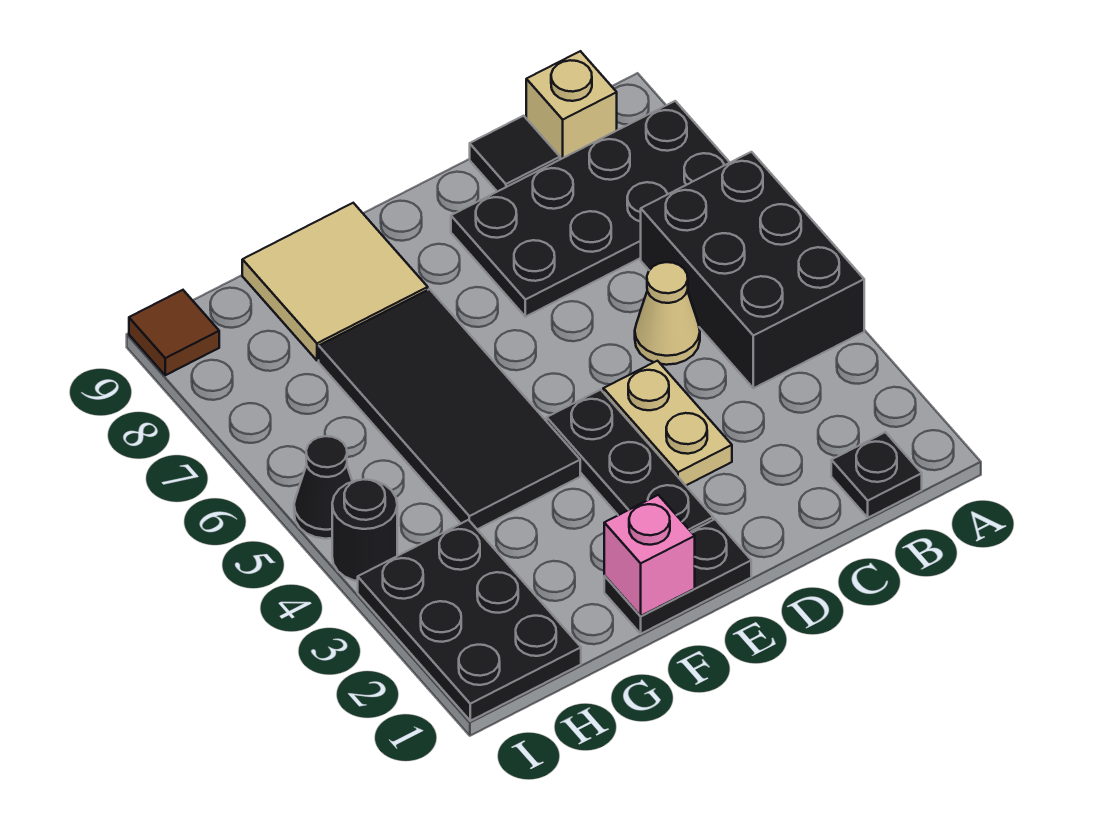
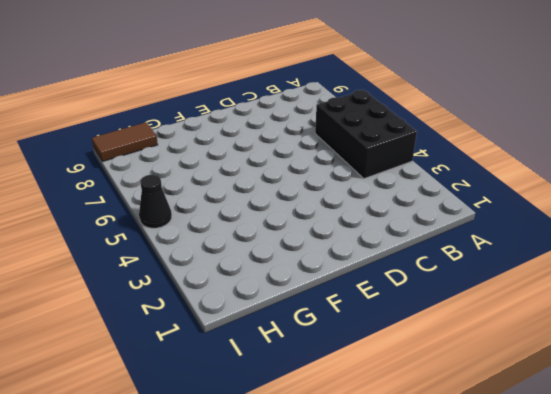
brown 1x2 tile [92,122,158,161] -> brown 1x1 tile [129,290,219,375]
none -> black 2x4 plate [451,101,730,317]
none -> black 1x1 plate [831,432,922,518]
none -> tan 1x1 brick [526,51,617,159]

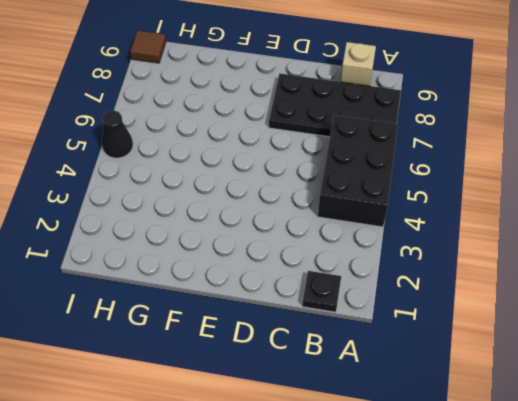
none -> tan 1x1 cone [635,262,700,365]
none -> black 1x1 tile [470,116,560,192]
none -> tan 1x2 plate [603,361,732,485]

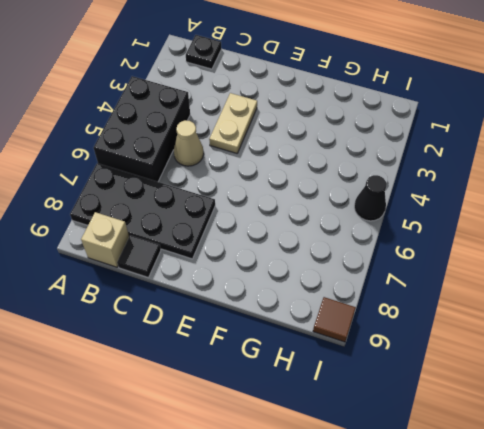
none -> black 1x2 plate [604,519,751,634]
none -> black 1x3 plate [547,390,713,531]
none -> black 2x4 tile [319,289,580,529]

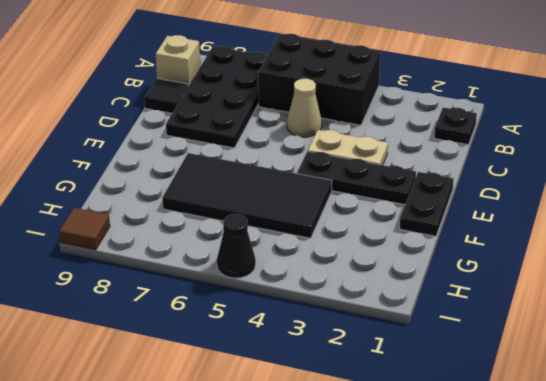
none -> tan 2x2 tile [242,203,428,360]
none -> black 2x3 plate [358,520,581,721]
none -> black 1x1 round brick [332,479,397,581]

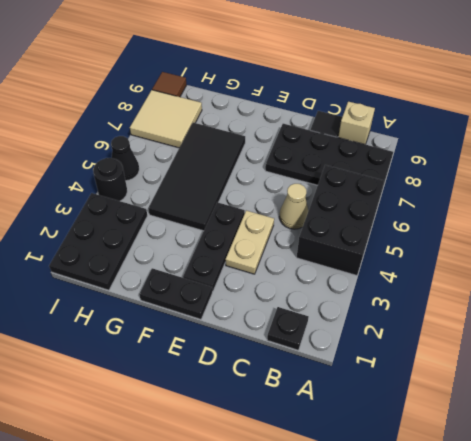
tan 2x2 tile [130,90,202,148] -> tan 2x2 tile moved to [242,203,428,360]
none -> pink 1x1 brick [604,495,695,616]

